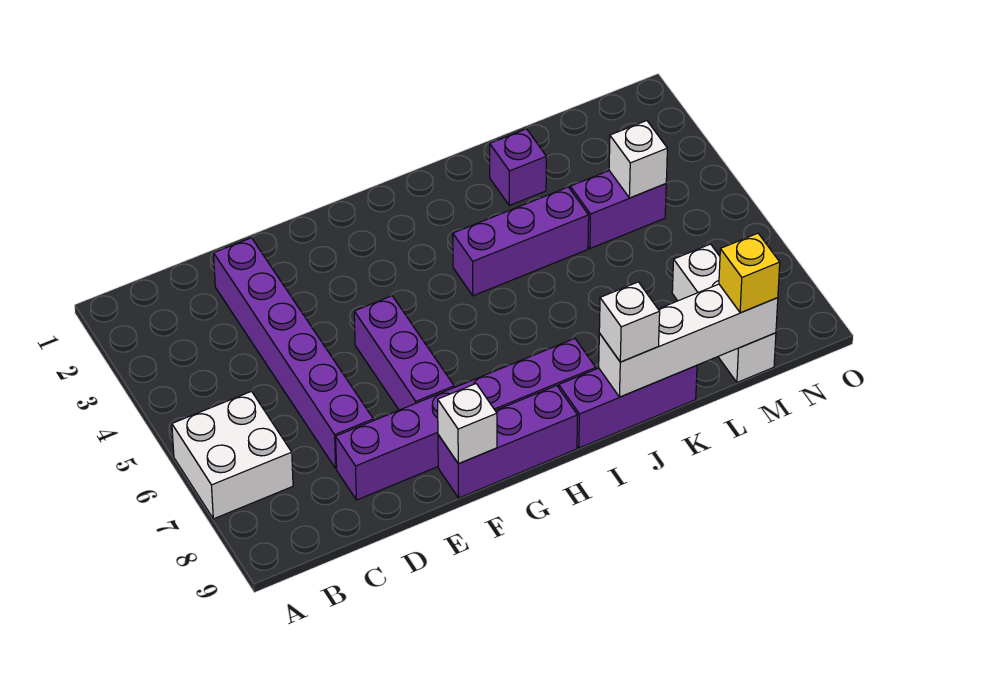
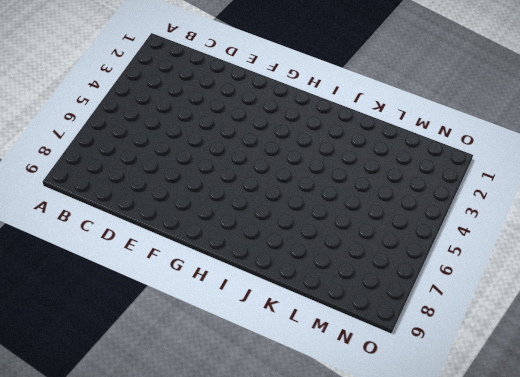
none -> white 2x2 brick [172,391,293,519]
none -> purple 1x6 brick [214,238,373,469]
none -> purple 1x6 brick [336,339,596,500]

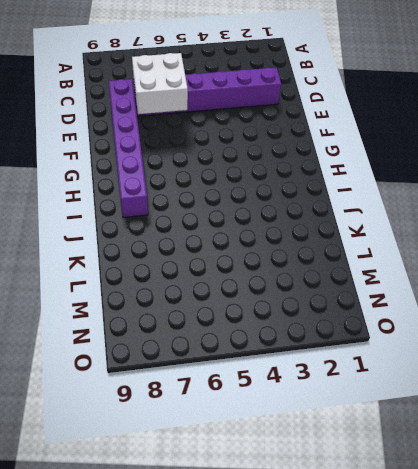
white 2x2 brick [132,53,188,114] -> white 2x2 brick moved to [172,391,293,519]
none -> purple 1x3 brick [354,296,454,410]
none -> purple 1x3 brick [438,385,578,498]
none -> purple 1x3 brick [453,187,589,296]

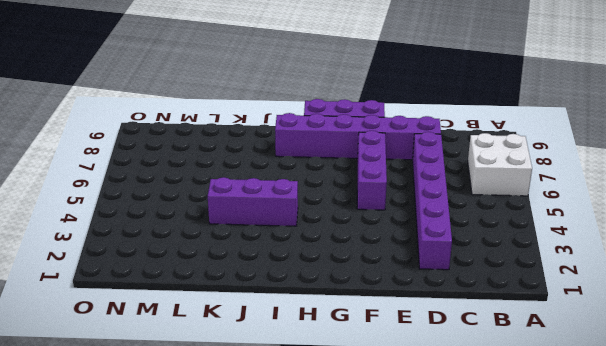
none -> purple 1x3 brick [559,366,697,448]
none -> purple 1x1 brick [490,129,546,205]
none -> purple 1x2 brick [570,171,666,248]

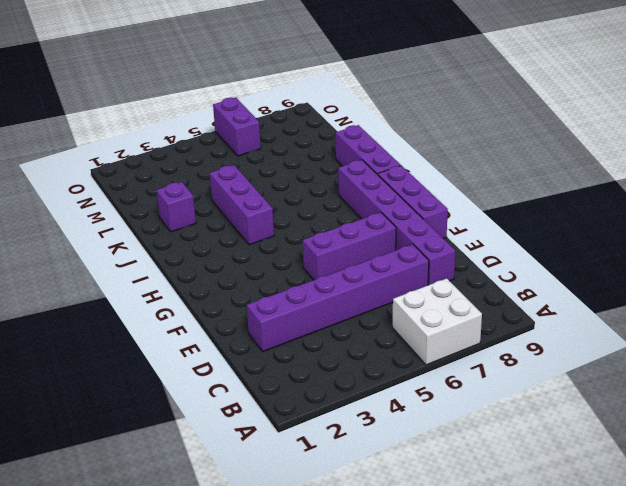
purple 1x2 brick [213,98,261,156] -> purple 1x2 brick moved to [570,171,666,248]
none -> white 1x3 brick [672,244,776,382]
none -> white 1x1 brick [438,384,497,464]
none -> white 1x4 brick [599,284,778,397]

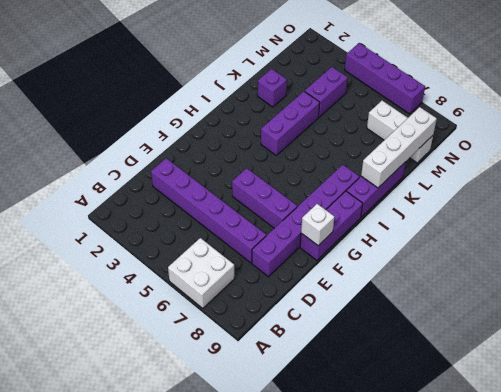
purple 1x4 brick [345,43,425,114] -> none
none -> white 1x1 brick [609,121,667,198]
none -> white 1x1 brick [599,282,660,362]
none -> yellow 1x1 brick [719,233,780,313]

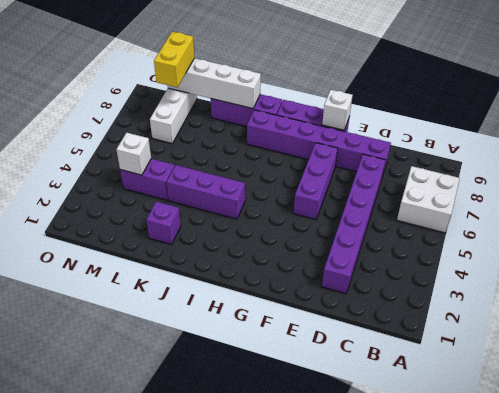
yellow 1x2 brick [154,32,195,87] -> yellow 1x1 brick [719,233,780,313]
none -> white 1x1 brick [599,282,660,362]

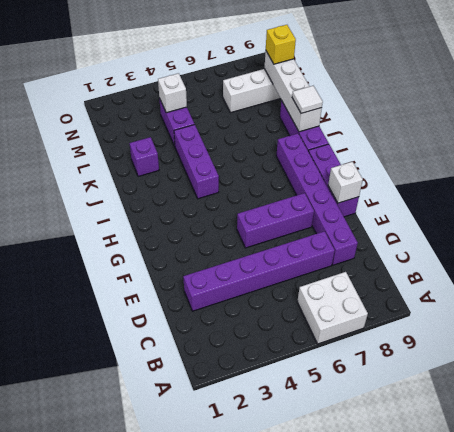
white 1x1 tile [292,86,323,114] -> white 1x1 brick [599,282,660,362]

